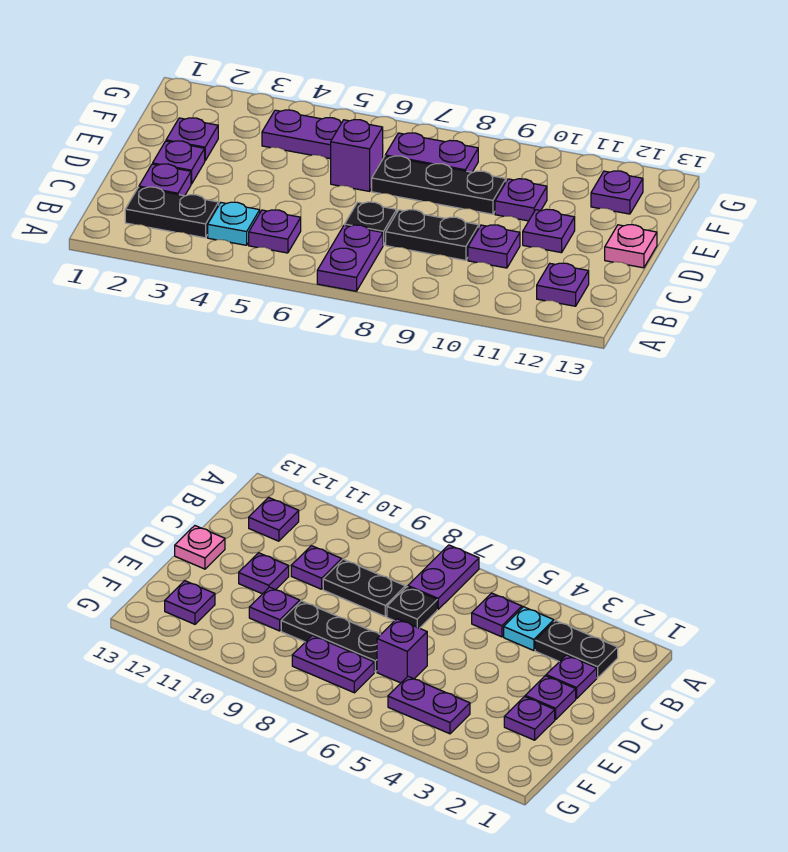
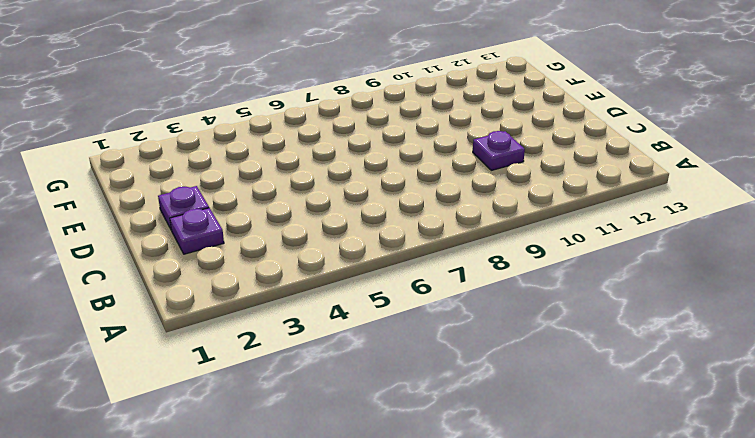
none -> purple 1x2 plate [317,225,383,291]
none -> black 1x2 plate [125,187,219,238]
none -> cyan 1x1 plate [208,202,260,245]

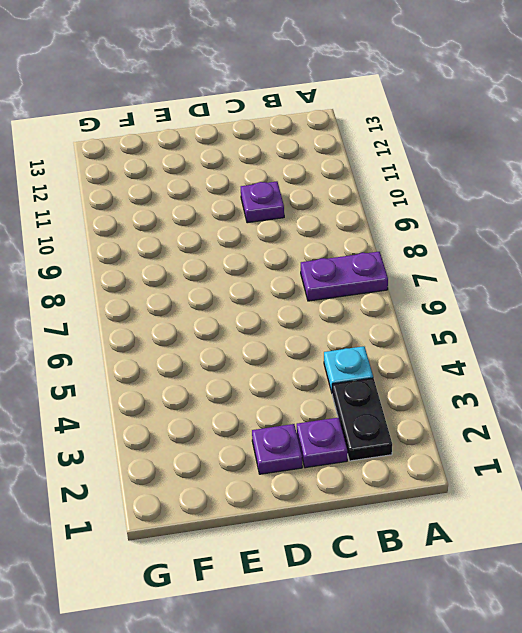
none -> purple 1x1 plate [249,210,301,253]
none -> purple 1x1 plate [537,263,589,306]
none -> black 1x1 plate [345,202,397,245]

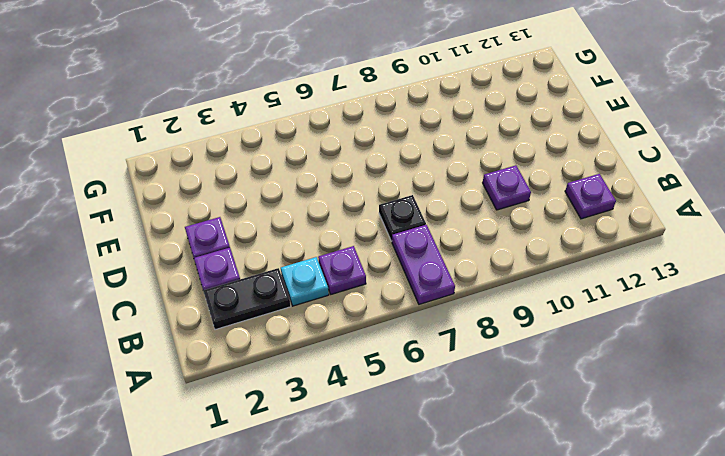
none -> black 1x2 plate [386,210,479,260]
none -> purple 1x1 plate [523,209,575,253]
none -> pink 1x1 plate [605,225,657,268]

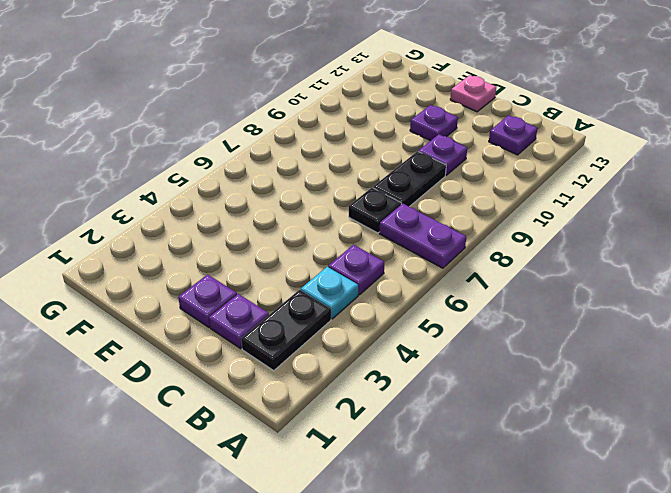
none -> purple 1x1 plate [166,118,218,160]
none -> purple 1x1 brick [331,120,383,191]
none -> black 1x3 plate [372,156,506,214]

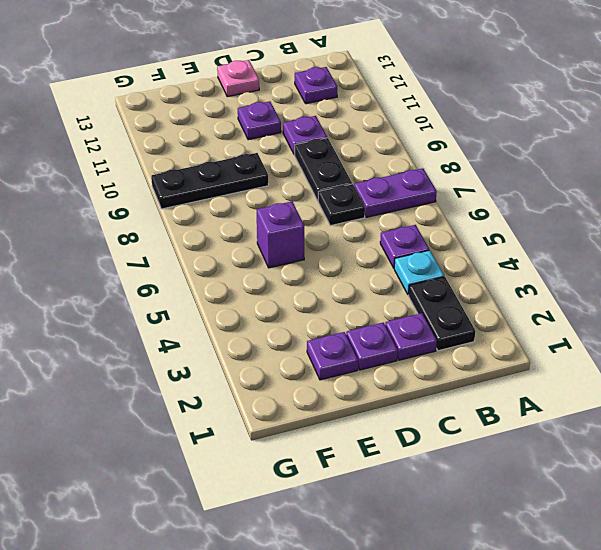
black 1x3 plate [151,153,268,209] -> black 1x3 plate turned to [372,156,506,214]
none -> purple 1x1 plate [495,179,547,221]
none -> purple 1x2 plate [262,110,341,159]
none -> purple 1x2 plate [385,133,478,172]

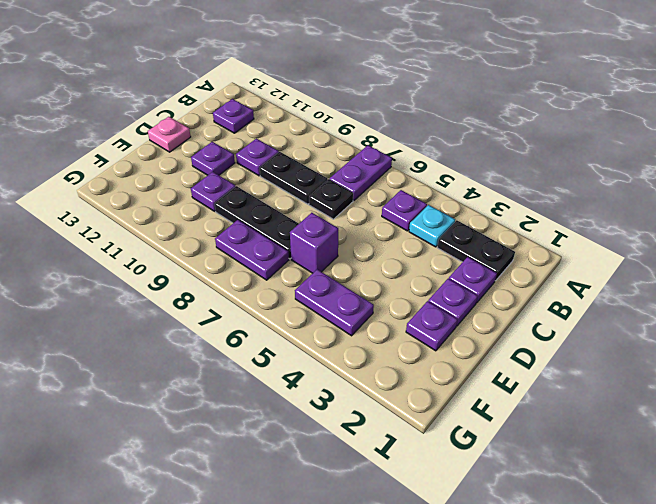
none -> purple 1x1 plate [591,171,643,214]

